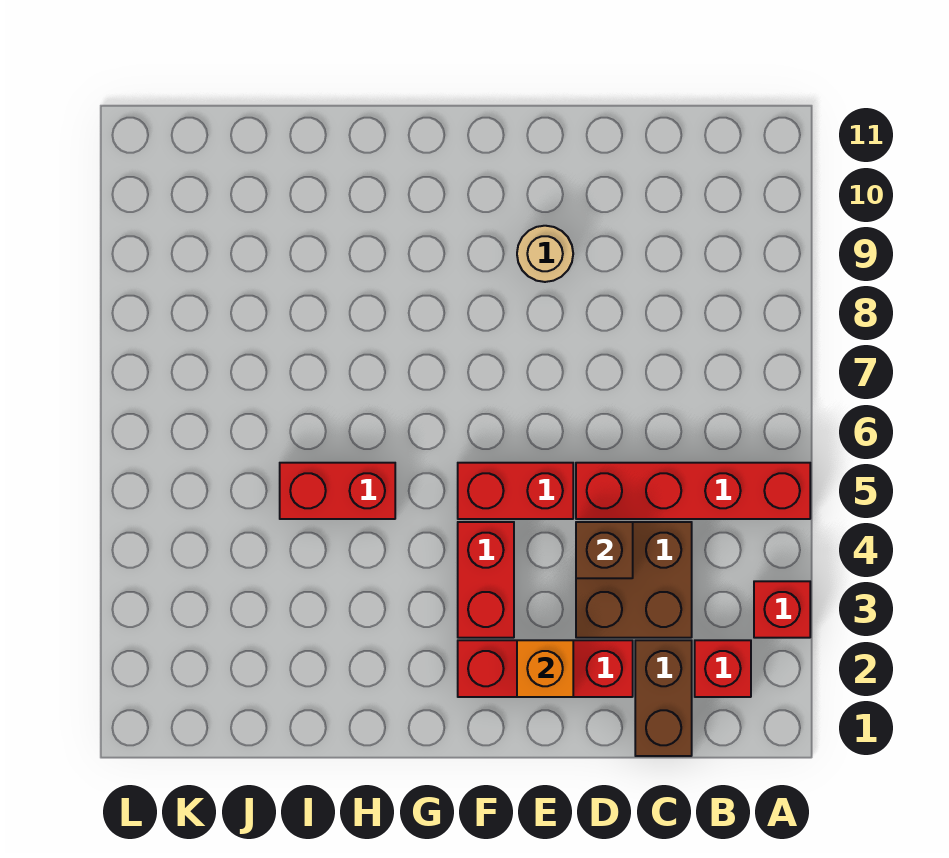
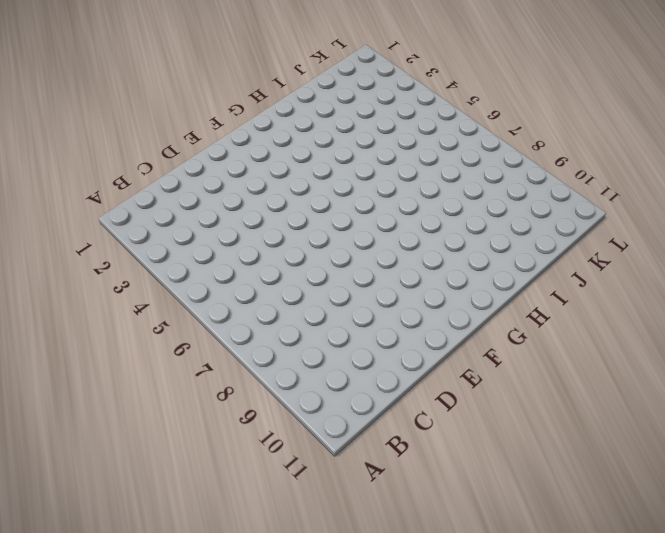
none -> red 1x1 brick [754,581,810,638]
none -> red 1x4 brick [576,463,810,519]
none -> red 1x1 brick [695,640,751,697]

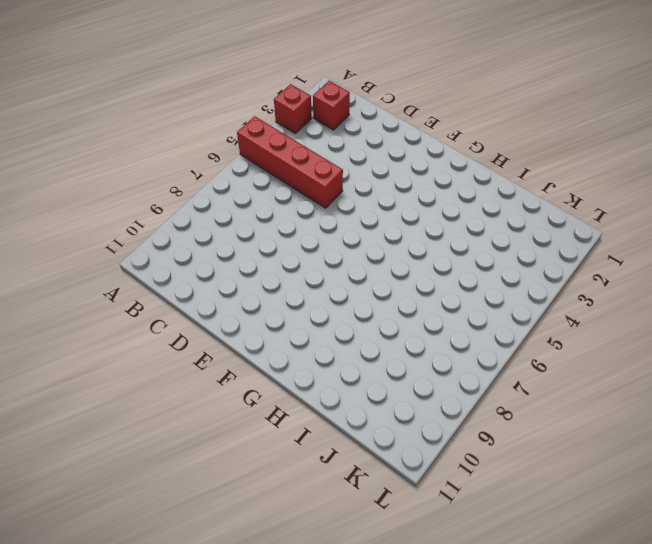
none -> brown 1x2 brick [635,640,692,756]
none -> brown 2x2 brick [576,522,692,638]
none -> red 1x3 brick [458,640,633,697]

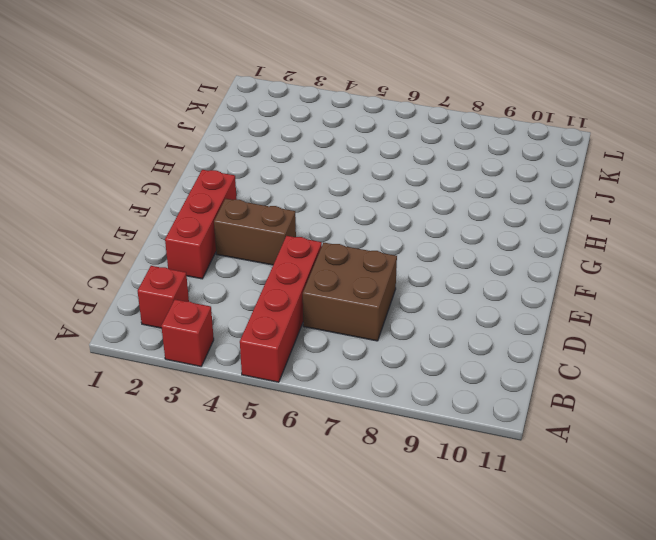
brown 2x2 brick [303,242,397,341] -> brown 2x2 brick moved to [576,522,692,638]
brown 1x2 brick [214,199,296,265] -> brown 1x2 brick moved to [635,640,692,756]
none -> red 1x2 brick [458,463,573,519]
none -> tan 1x1 round brick [517,226,573,282]
none -> red 1x2 brick [458,522,514,638]

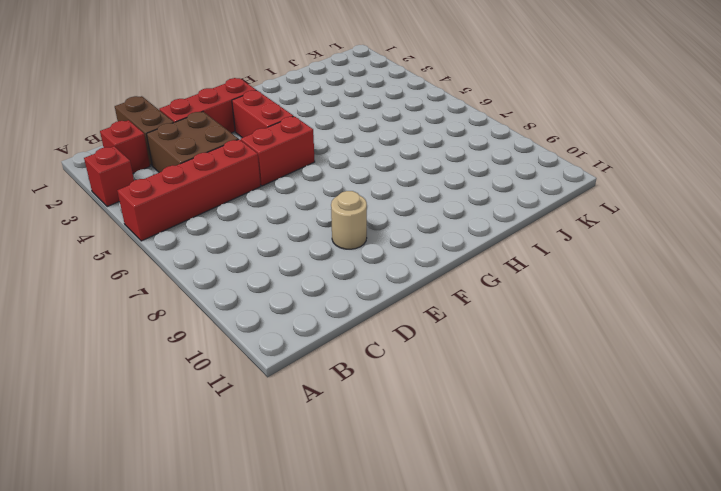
none -> red 1x2 brick [280,463,395,519]
none -> brown 1x1 brick [576,522,633,578]
none -> orange 1x1 brick [517,640,573,697]

